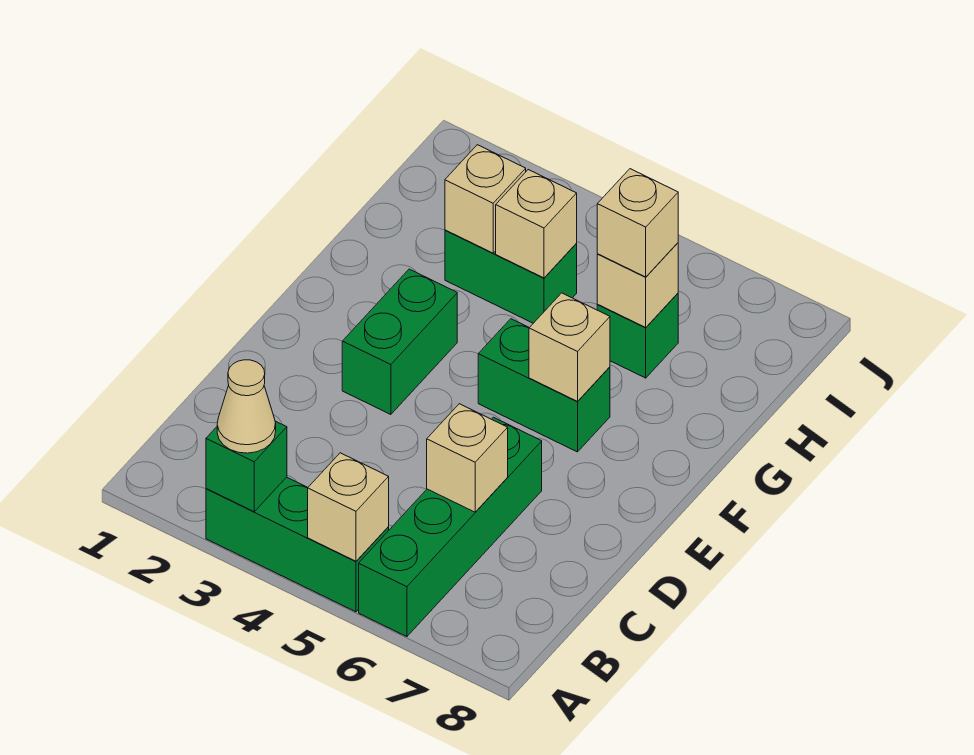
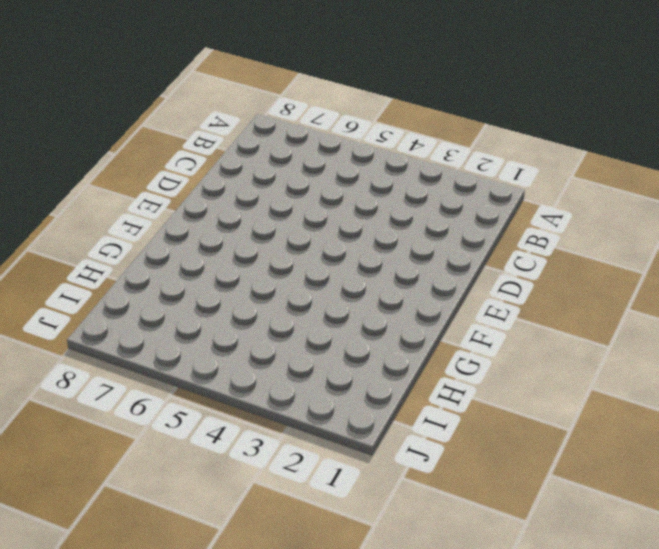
none -> green 1x3 brick [206,477,389,612]
none -> green 1x4 brick [359,417,542,637]
none -> green 1x2 brick [342,269,457,415]

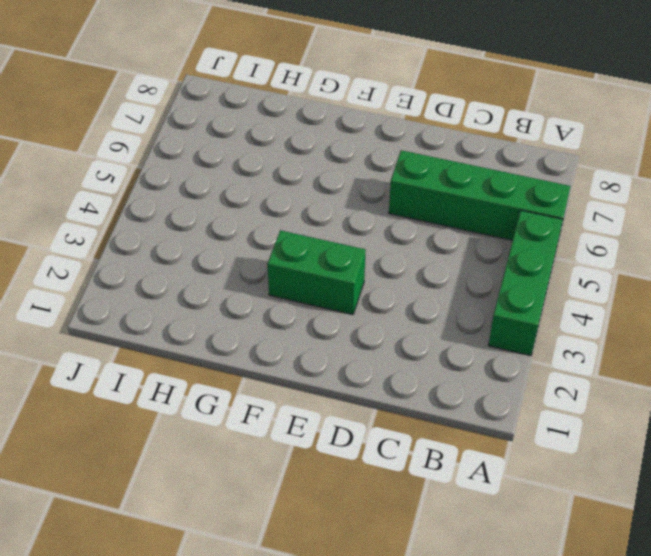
none -> green 1x2 brick [478,319,610,452]
none -> green 1x2 brick [445,230,577,323]
none -> green 1x1 brick [597,293,678,378]

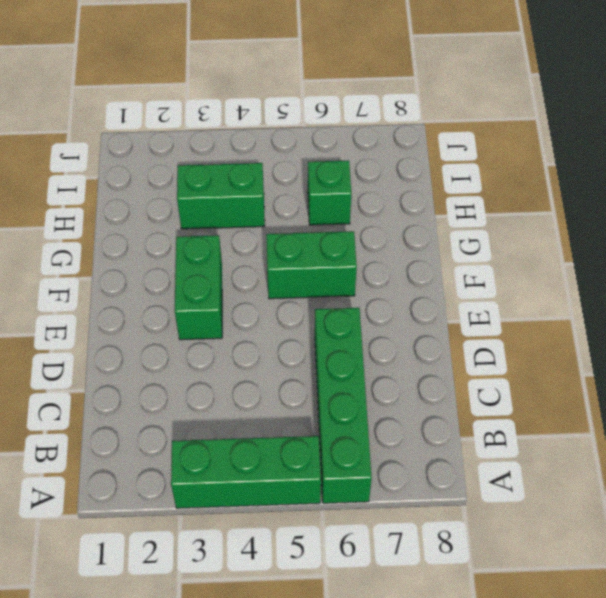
none -> green 1x1 brick [206,421,287,512]
none -> tan 1x1 brick [308,453,389,561]
none -> tan 1x1 brick [427,404,508,512]

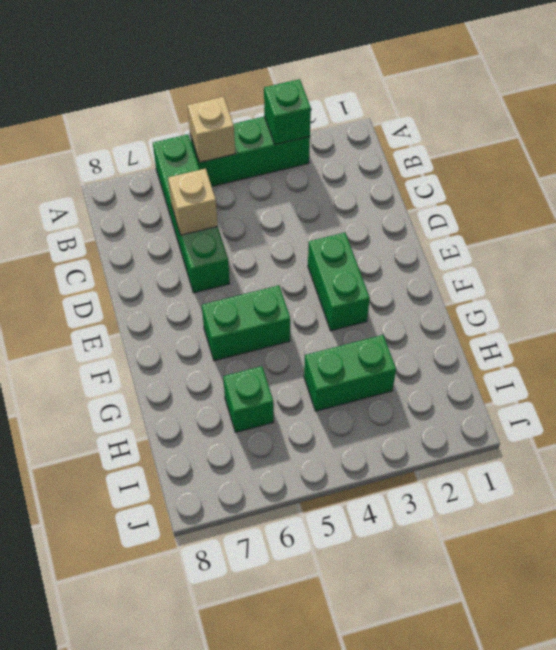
none -> tan 1x1 brick [529,293,610,401]
none -> tan 1x1 brick [445,145,526,253]
none -> tan 1x1 brick [496,170,577,278]

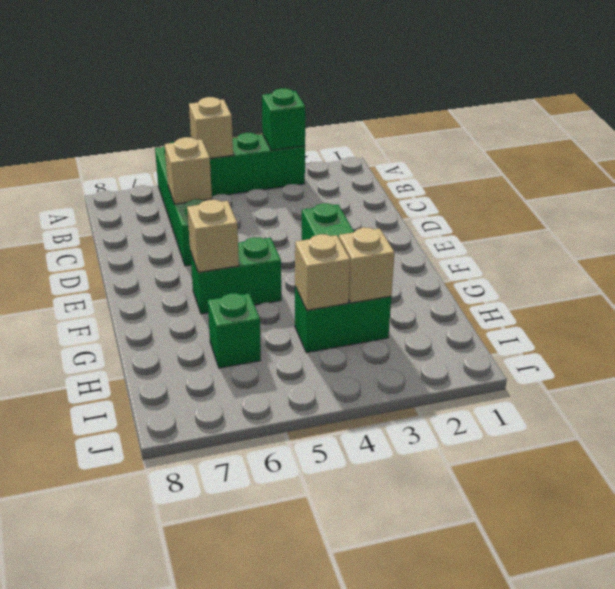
none -> tan 1x1 brick [597,243,678,327]
none -> tan 1x1 cone [217,360,276,453]
none -> tan 1x1 brick [597,169,678,277]

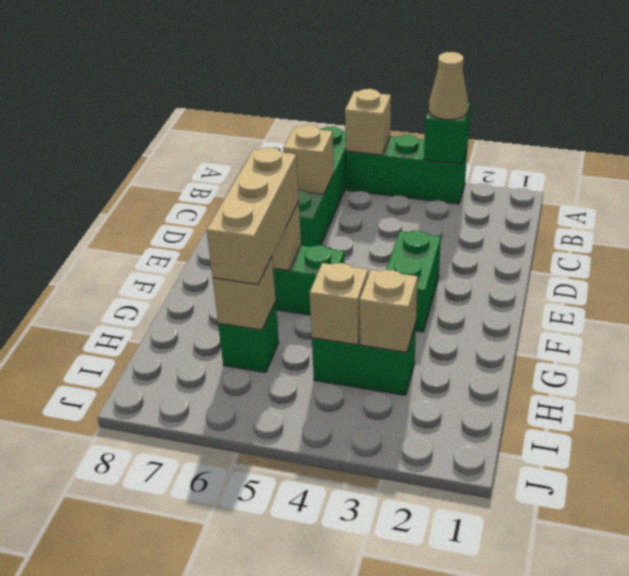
tan 1x3 brick [207,147,299,284] -> tan 1x1 brick [597,169,678,277]

